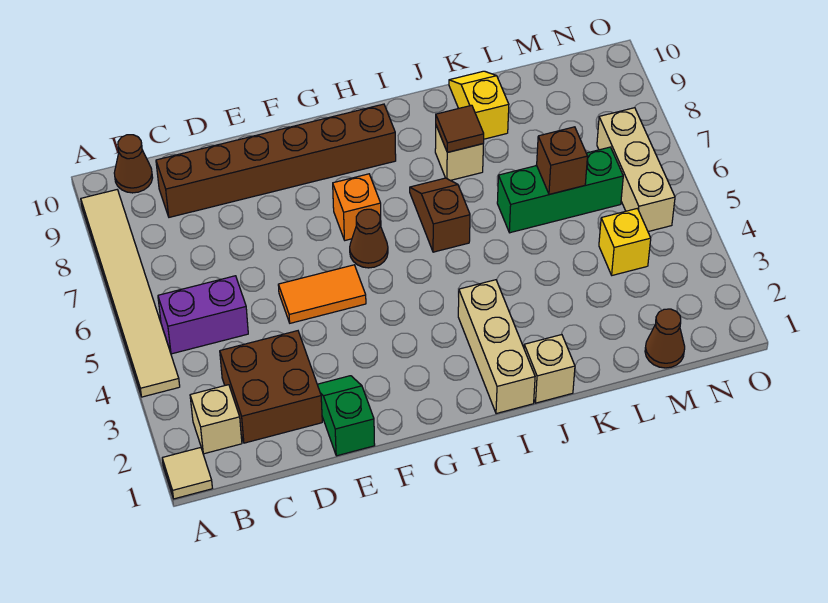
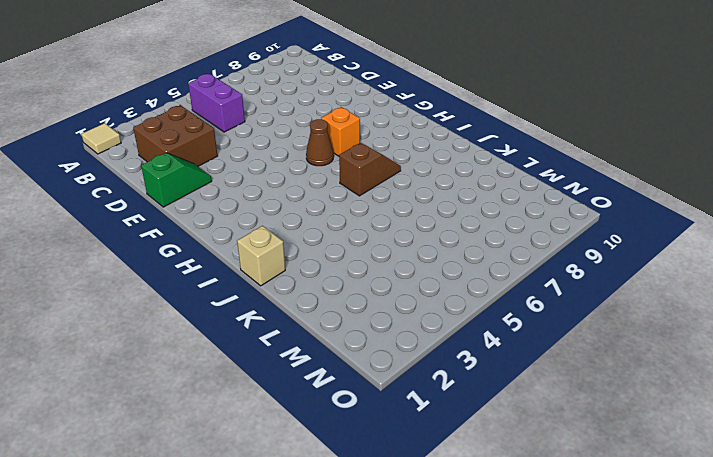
none -> tan 1x6 tile [81,190,180,397]
none -> tan 1x1 brick [190,385,242,454]
none -> brown 1x1 cone [114,135,153,193]

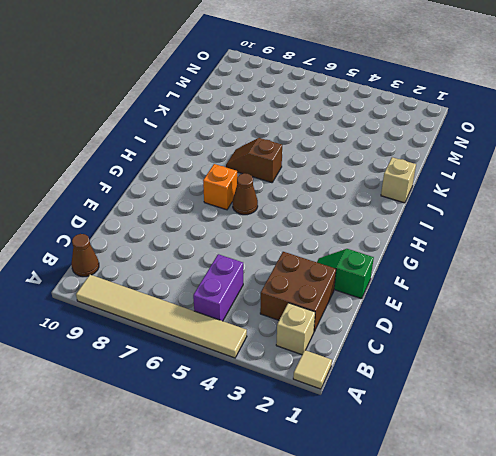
none -> brown 1x6 brick [156,104,396,217]
none -> orange 1x2 tile [278,265,366,323]
none -> tan 1x3 brick [458,280,535,414]

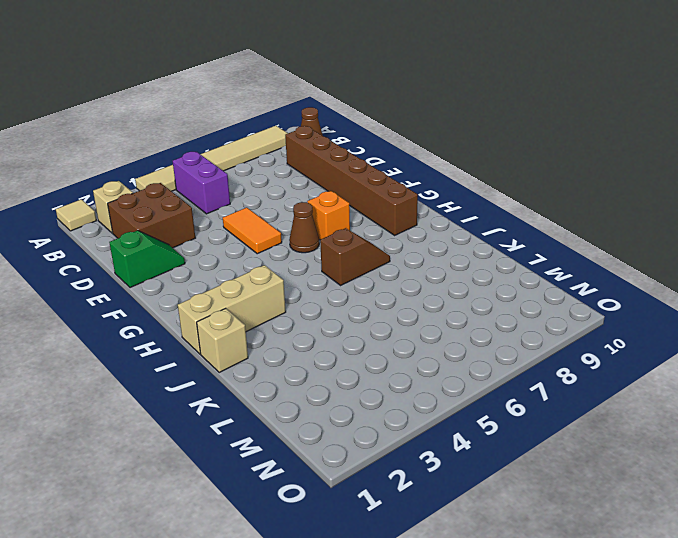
none -> tan 1x1 brick [435,126,483,180]
none -> green 1x3 brick [497,147,623,233]
none -> yellow 1x2 slope [449,71,509,139]

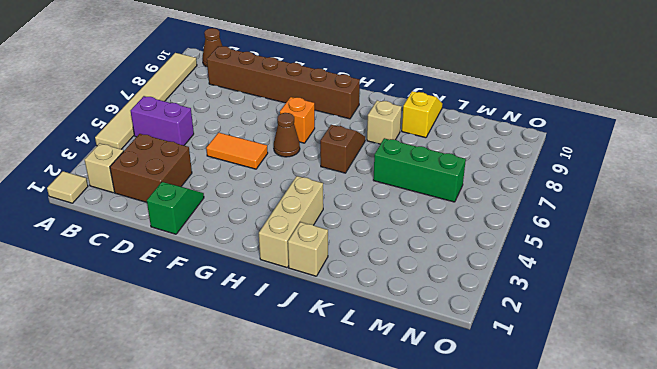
none -> brown 1x1 cone [645,309,685,368]
none -> yellow 1x1 brick [599,208,651,275]
none -> tan 1x3 brick [597,108,675,232]

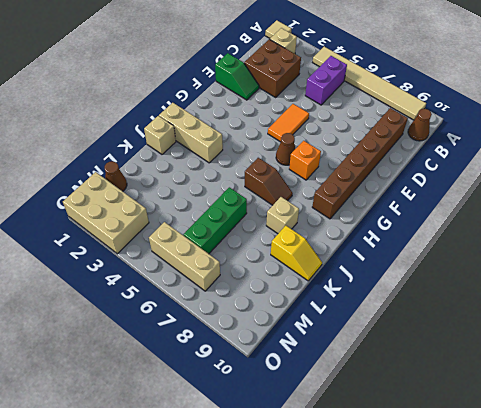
tan 2x3 brick [63,172,149,254] -> none
none -> yellow 1x1 brick [599,208,651,275]
none -> brown 1x1 tile [436,105,484,152]
none -> brown 1x1 brick [537,127,588,194]

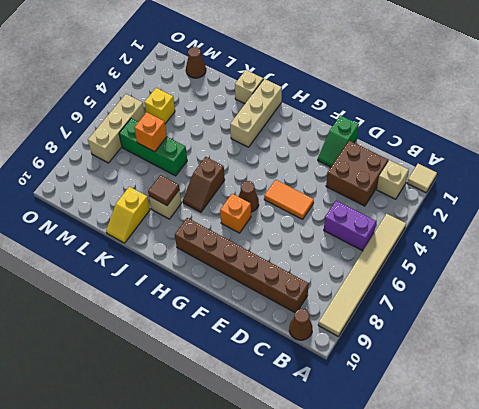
orange 1x1 brick [134,112,167,152] -> brown 1x1 brick [537,127,588,194]

